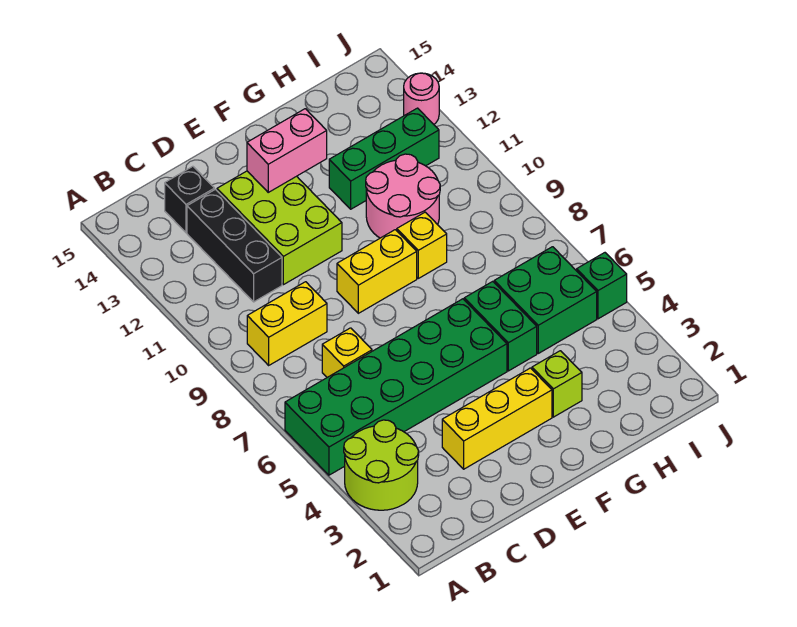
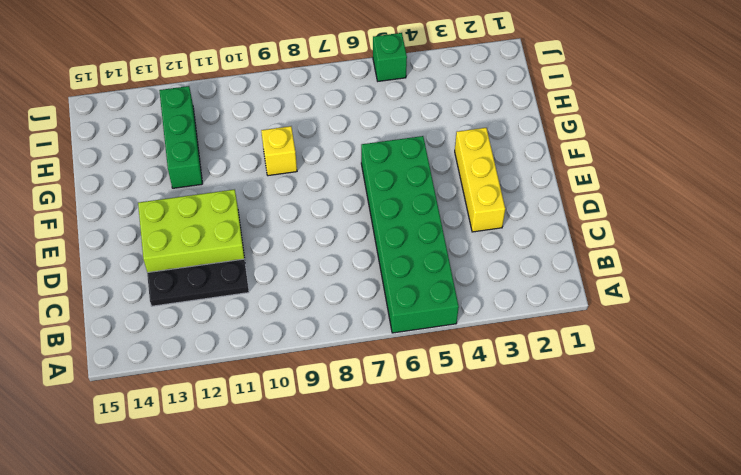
black 1x3 plate [147,259,249,306] -> black 1x3 brick [187,189,282,302]
none -> lime 2x2 round brick [344,420,419,510]
none -> yellow 1x2 brick [247,282,327,365]
none -> yellow 1x1 brick [322,328,372,377]

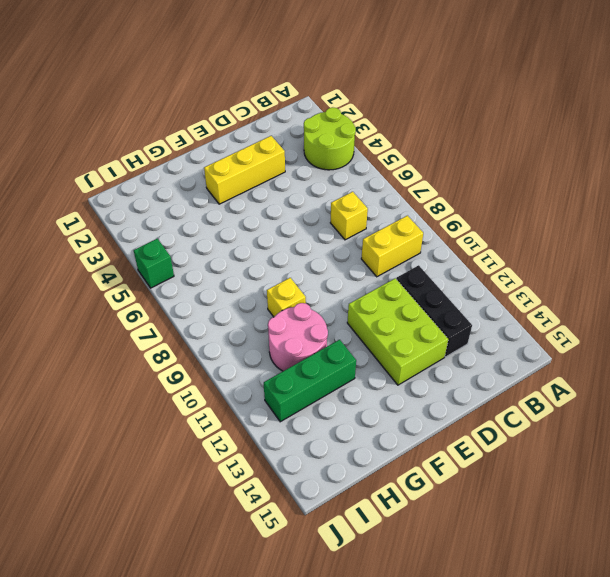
none -> green 2x6 brick [285,299,507,475]
none -> black 1x1 brick [165,166,214,233]
none -> yellow 1x2 brick [337,230,417,313]

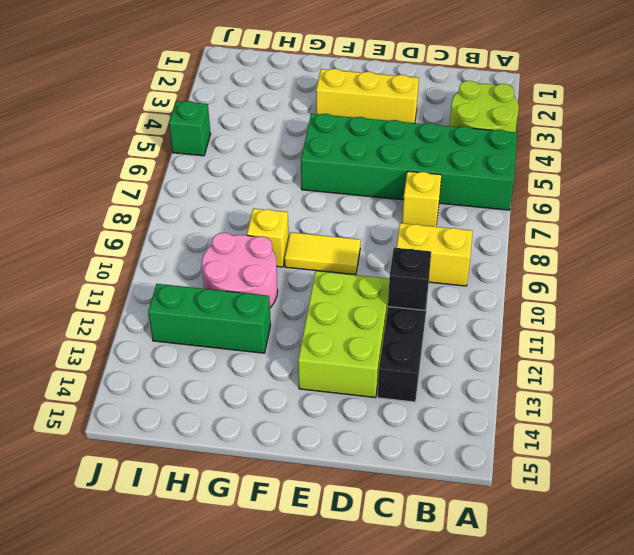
black 1x1 brick [388,248,431,310] -> black 1x1 brick moved to [165,166,214,233]
yellow 1x2 tile [285,232,361,275] -> yellow 1x2 brick [337,230,417,313]
none -> lime 1x1 brick [532,351,582,417]
none -> green 1x2 brick [464,281,537,371]
none -> green 2x2 brick [494,247,597,353]

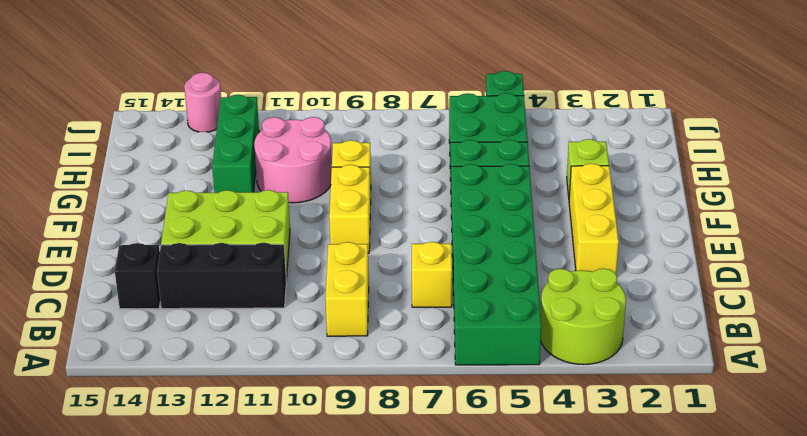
none -> pink 1x2 brick [247,109,327,192]

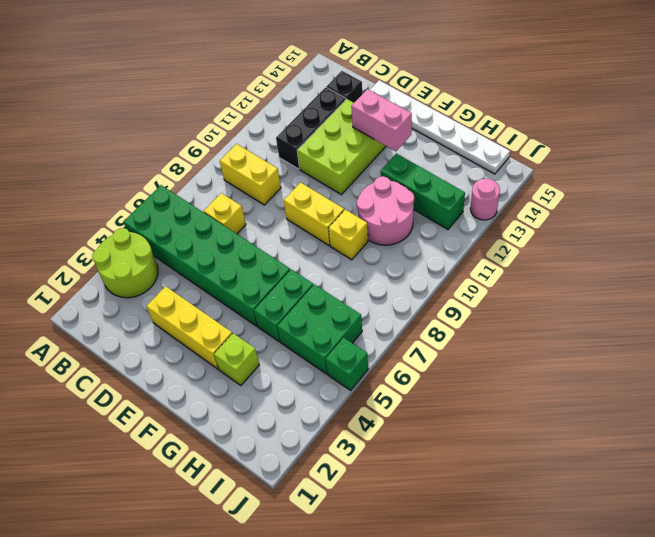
white 1x6 plate [370,80,510,174] -> none

